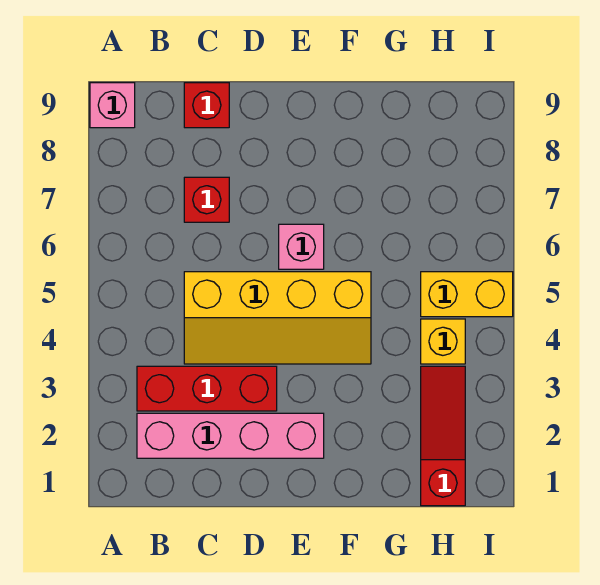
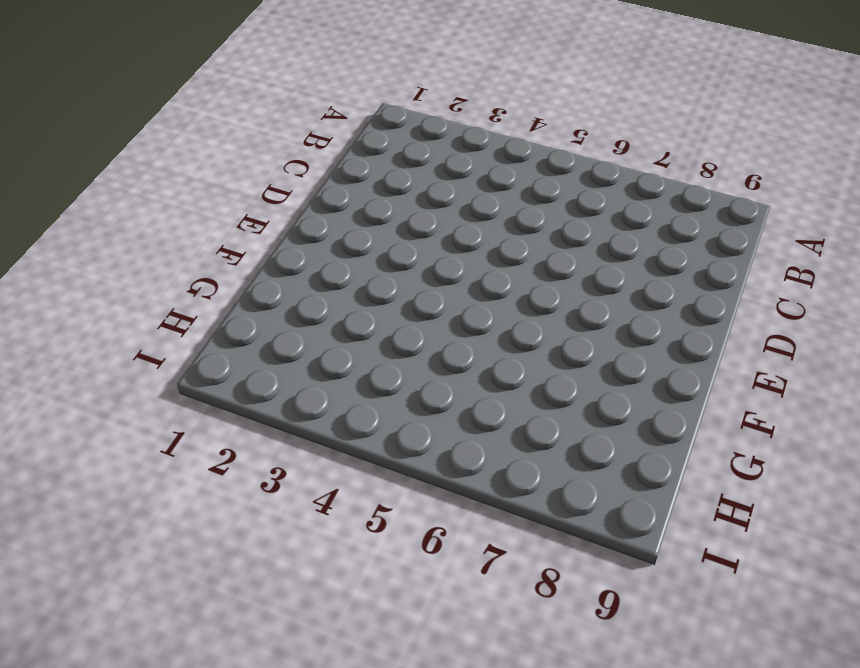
none -> pink 1x1 brick [90,83,135,128]
none -> pink 1x4 brick [137,413,324,458]

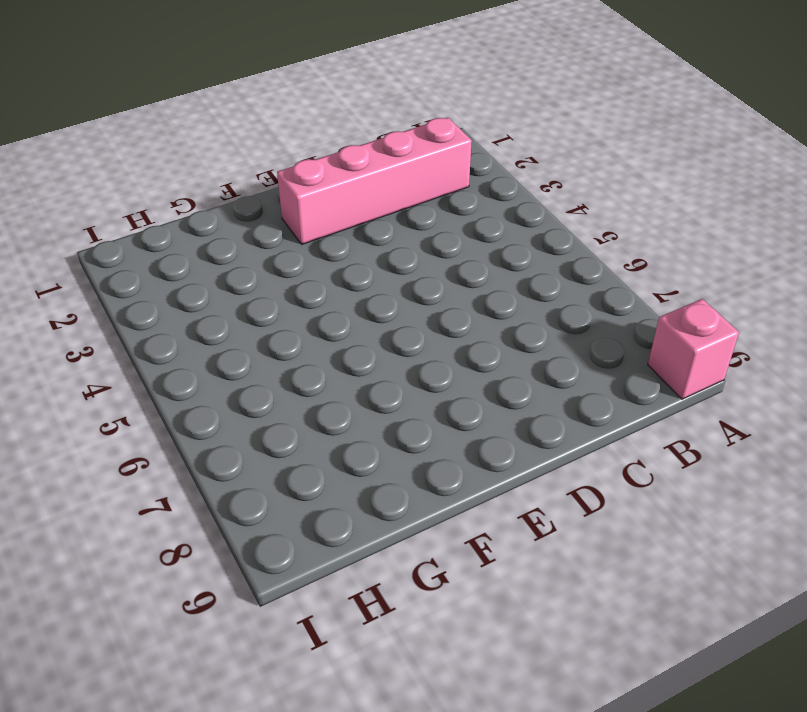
none -> red 1x3 brick [137,366,277,411]
none -> yellow 2x4 slope [184,272,371,364]

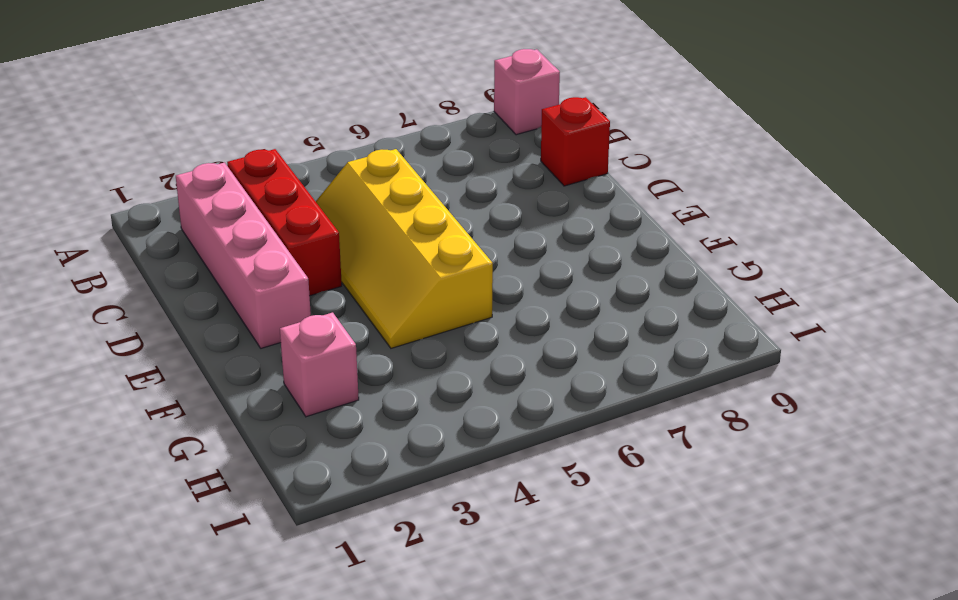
pink 1x1 brick [280,313,359,417] -> pink 1x1 brick moved to [279,224,324,269]
none -> red 1x1 brick [184,177,229,222]
none -> red 1x3 slope [421,366,465,506]

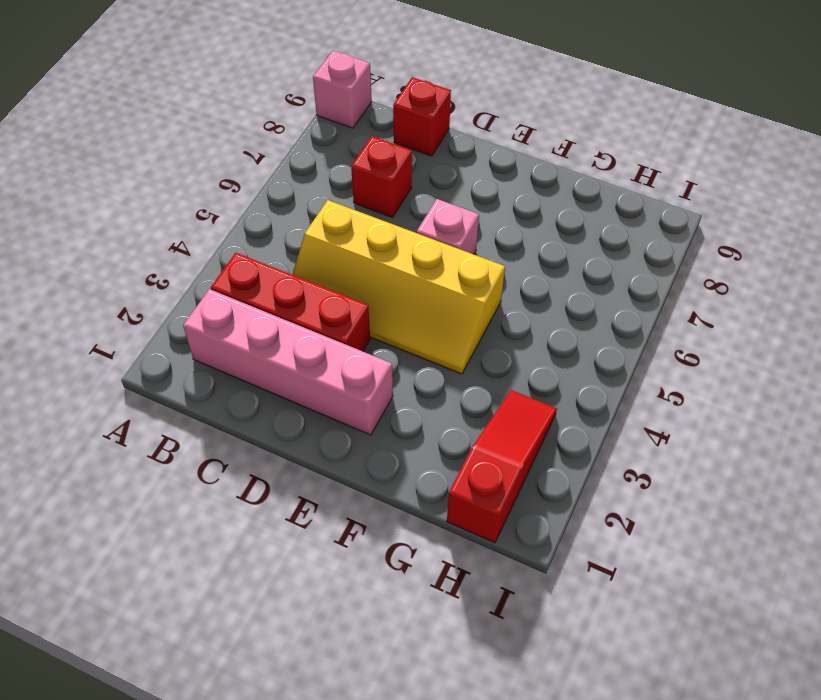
none -> yellow 1x1 brick [421,319,465,364]
none -> yellow 1x2 brick [421,272,513,317]

